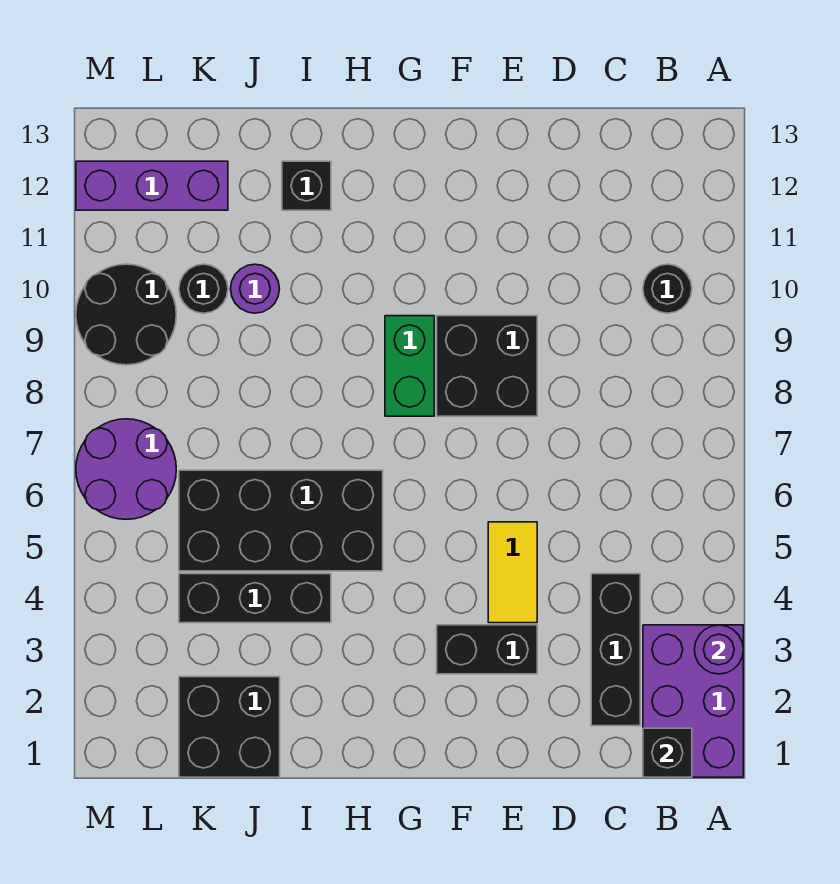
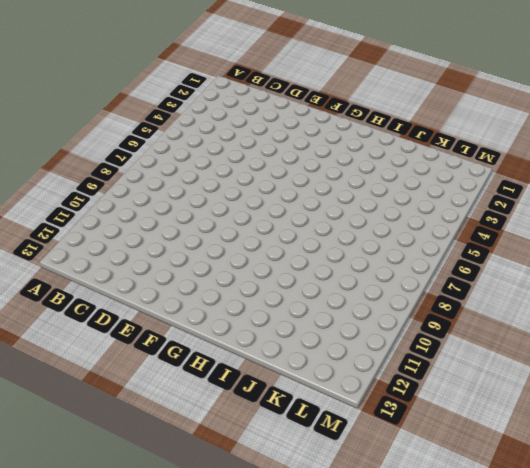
none -> purple 2x3 brick [643,625,743,777]
none -> black 1x1 round brick [643,264,692,313]
none -> black 1x3 brick [591,574,640,726]

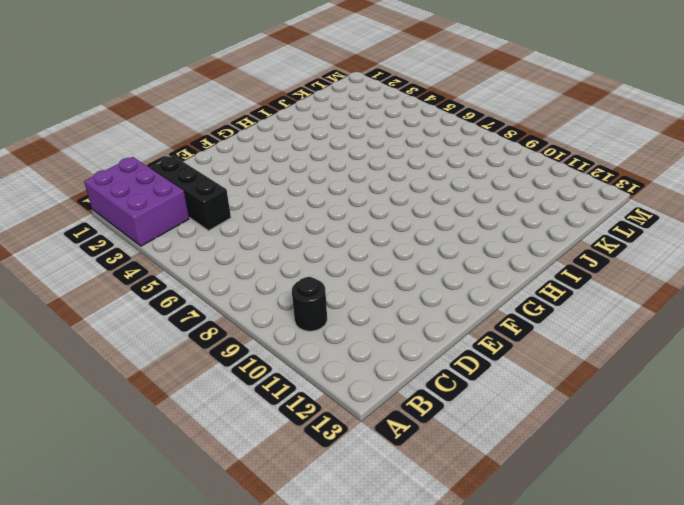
none -> black 1x2 brick [437,625,537,674]
none -> yellow 1x2 tile [488,522,537,623]
none -> black 2x2 brick [437,316,537,416]

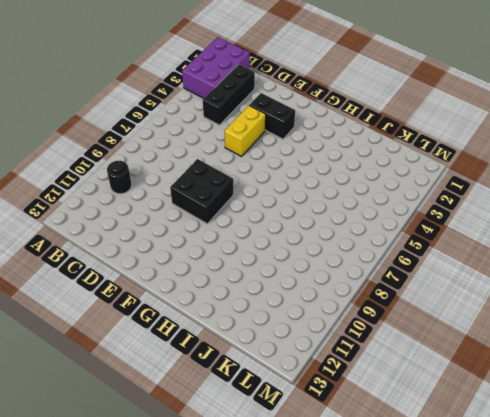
yellow 1x2 brick [224,106,266,156] -> yellow 1x2 tile [488,522,537,623]
none -> green 1x2 brick [385,316,434,416]
none -> black 2x4 brick [179,470,383,571]
none -> black 1x3 brick [179,574,331,623]

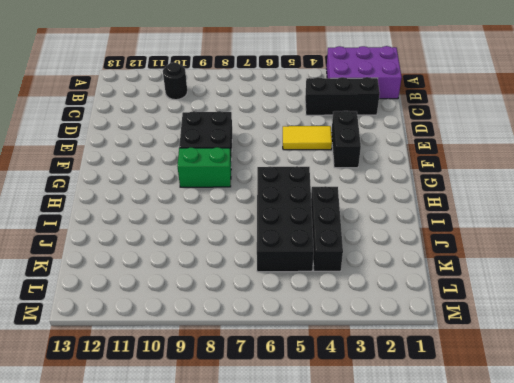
none -> black 1x1 brick [282,161,331,210]
none -> black 2x2 brick [179,677,280,777]
none -> purple 1x1 round brick [231,264,280,313]

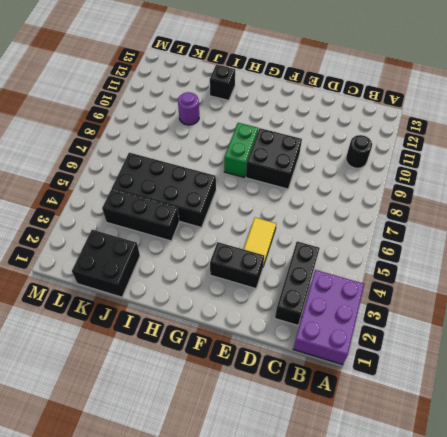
none -> black 1x1 round brick [179,264,228,313]
none -> purple 1x3 brick [76,161,228,210]
none -> purple 2x2 round brick [76,419,176,519]

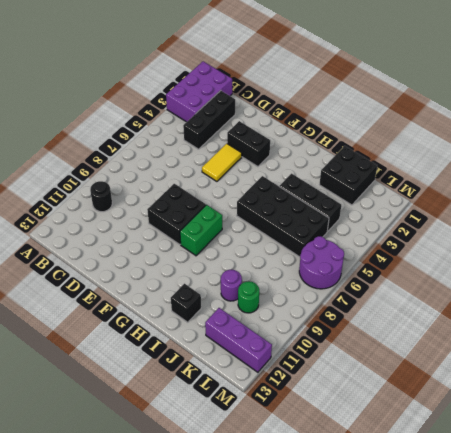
green 1x1 round brick [238,281,259,313] -> black 1x1 round brick [179,264,228,313]
none -> black 2x2 round brick [76,264,176,365]
none -> purple 1x1 round brick [694,625,743,674]
none -> black 1x1 brick [643,728,692,777]

